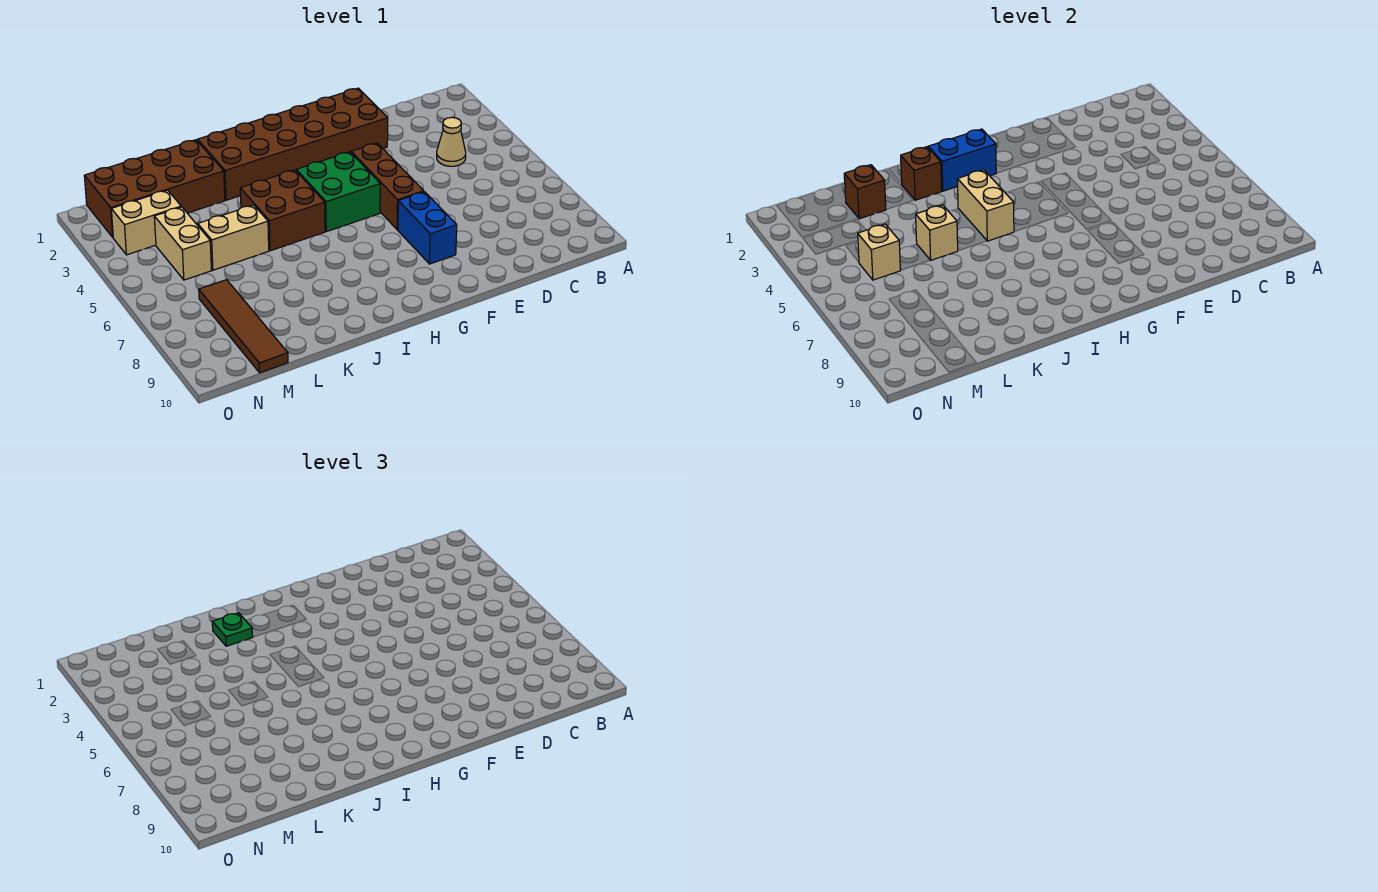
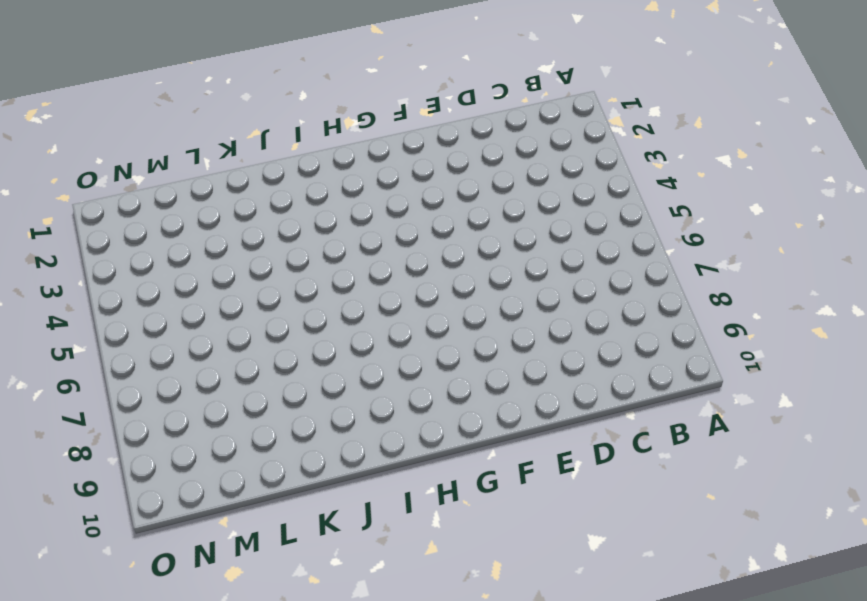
none -> tan 1x1 cone [437,118,466,166]
none -> brown 2x6 brick [198,88,388,200]
none -> brown 1x3 brick [351,143,424,230]

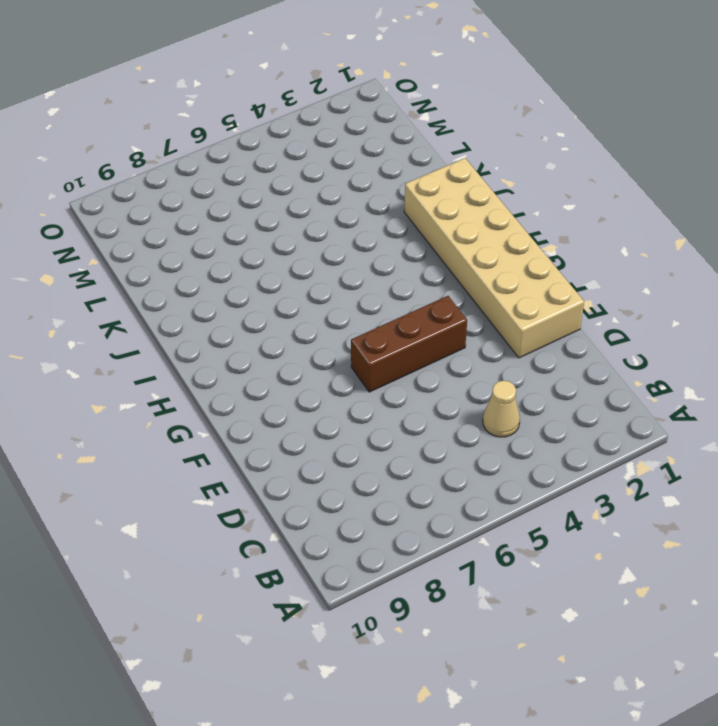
tan 2x6 brick [404,158,584,358] -> brown 2x6 brick [198,88,388,200]
none -> blue 1x2 brick [398,192,457,264]
none -> green 2x2 brick [296,152,380,232]
none -> brown 2x2 brick [240,170,325,251]

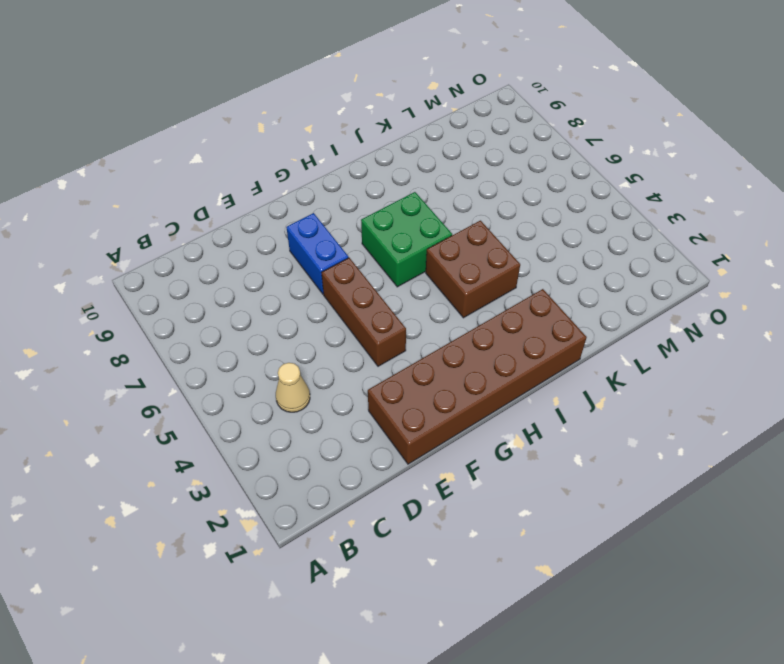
green 2x2 brick [361,192,452,287] -> green 2x2 brick moved to [296,152,380,232]
none -> brown 2x4 brick [84,140,225,237]
none -> tan 1x2 brick [198,205,269,270]
none -> tan 1x2 brick [111,190,181,255]

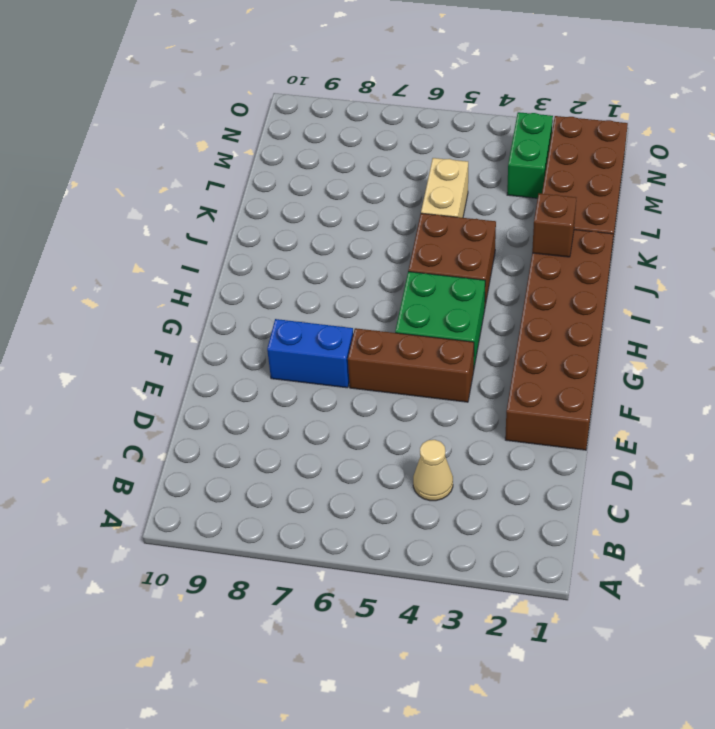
green 1x2 brick [507,112,553,198] -> tan 1x2 brick [111,190,181,255]
none -> tan 1x2 brick [154,207,211,280]
none -> brown 1x4 tile [199,280,288,373]
none -> blue 1x2 brick [928,129,996,191]

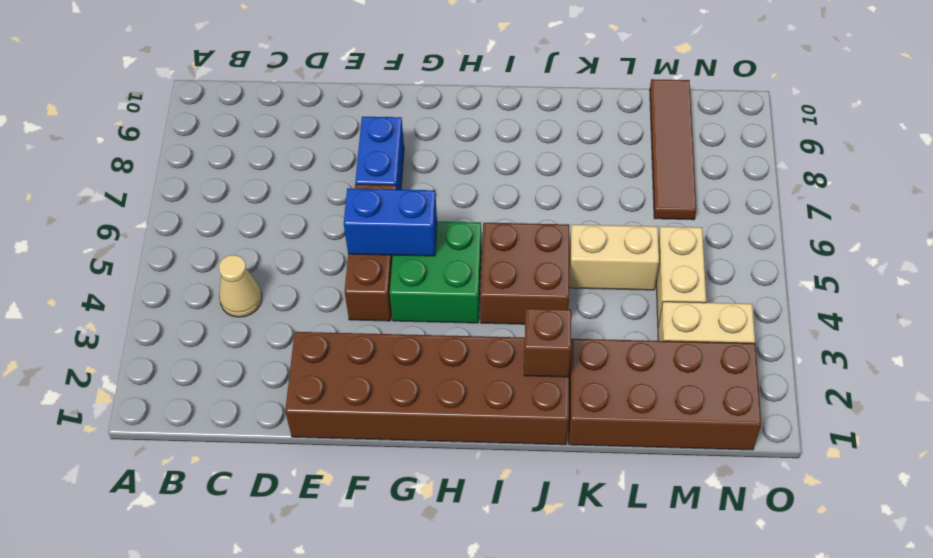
blue 1x2 brick [344,188,437,256] -> blue 1x2 brick moved to [928,129,996,191]
none -> tan 1x2 brick [957,170,1014,241]
none -> tan 1x1 brick [916,205,958,260]
none -> brown 1x1 brick [844,165,886,219]

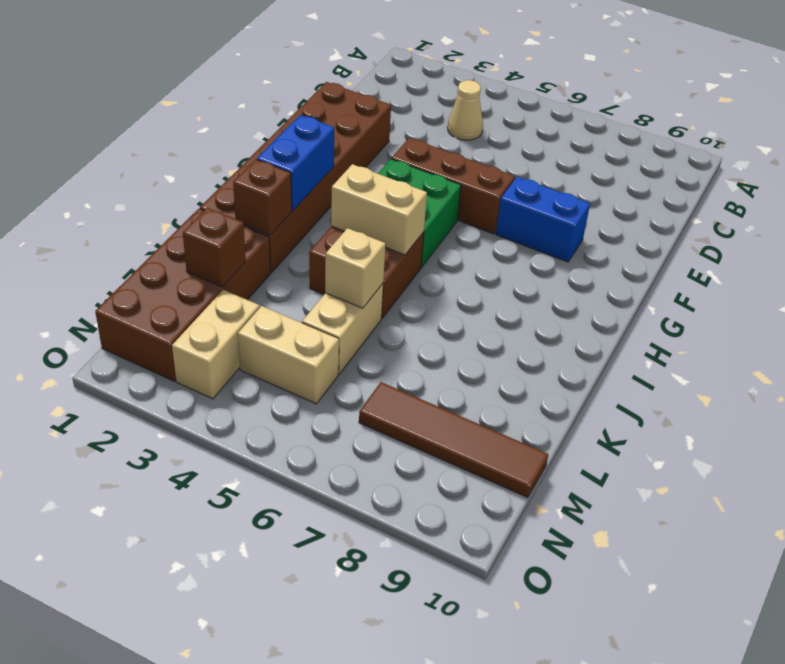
none -> tan 1x1 brick [858,224,900,280]
none -> green 1x1 plate [212,613,253,646]

